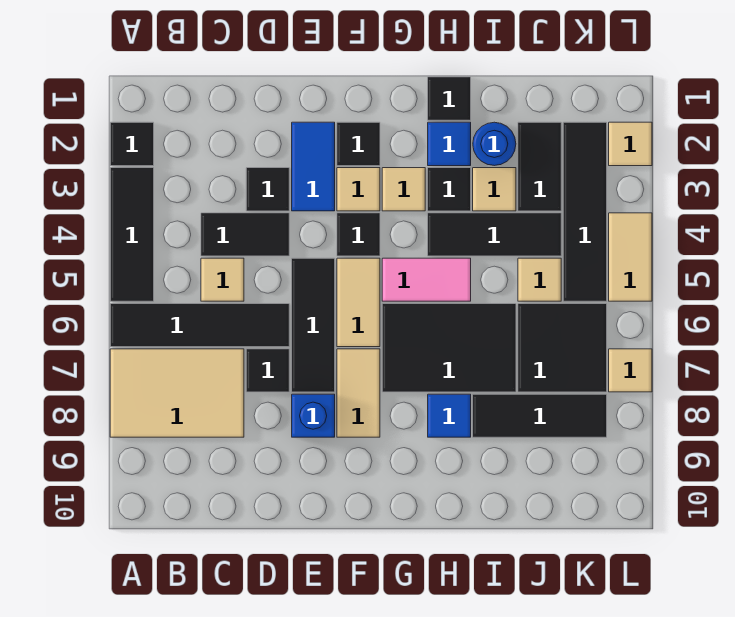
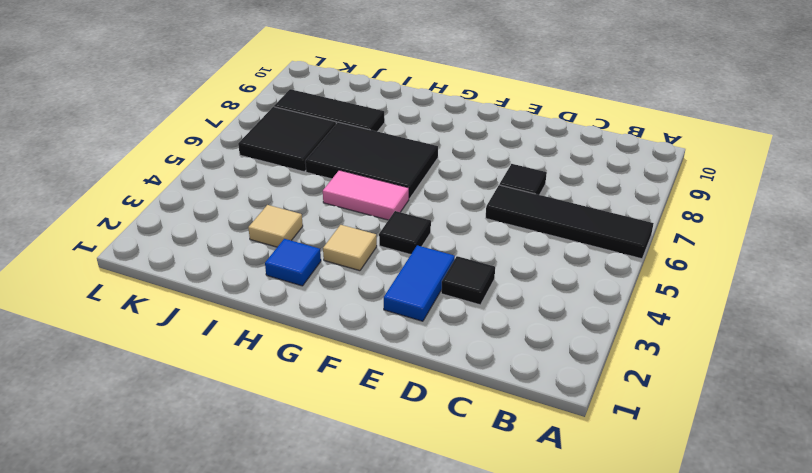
none -> black 1x1 tile [110,122,154,166]
none -> black 1x3 tile [110,168,154,301]
none -> tan 2x3 tile [110,349,244,437]
none -> black 1x2 tile [201,213,289,256]

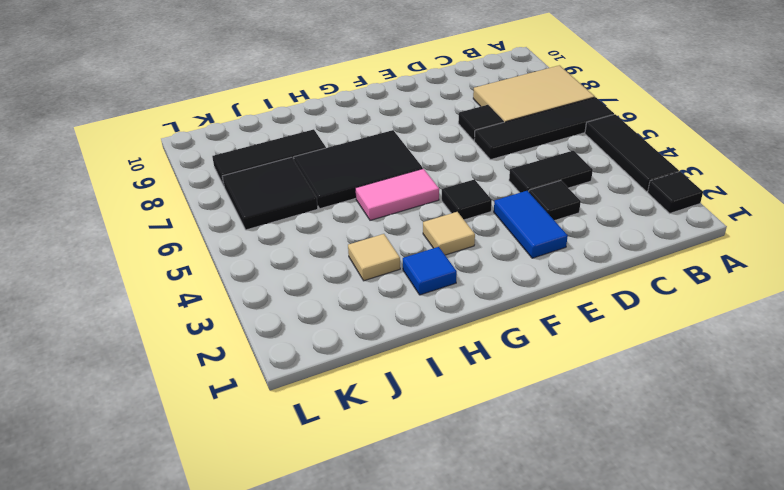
none -> tan 1x1 tile [201,258,244,301]
none -> black 1x3 tile [292,258,335,392]
none -> blue 1x1 brick [292,394,335,437]
none -> black 1x1 tile [337,122,380,166]

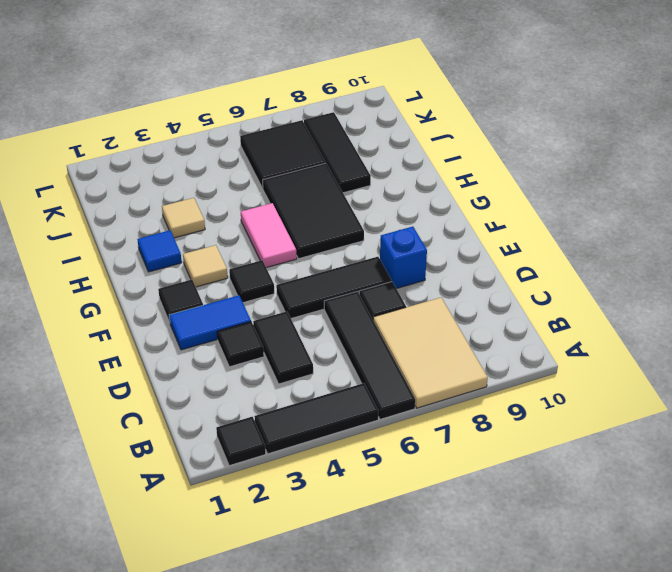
none -> tan 1x1 tile [201,258,244,301]
none -> tan 1x1 tile [337,168,380,211]
none -> tan 1x2 tile [337,258,380,347]
none -> tan 1x2 tile [337,349,380,437]

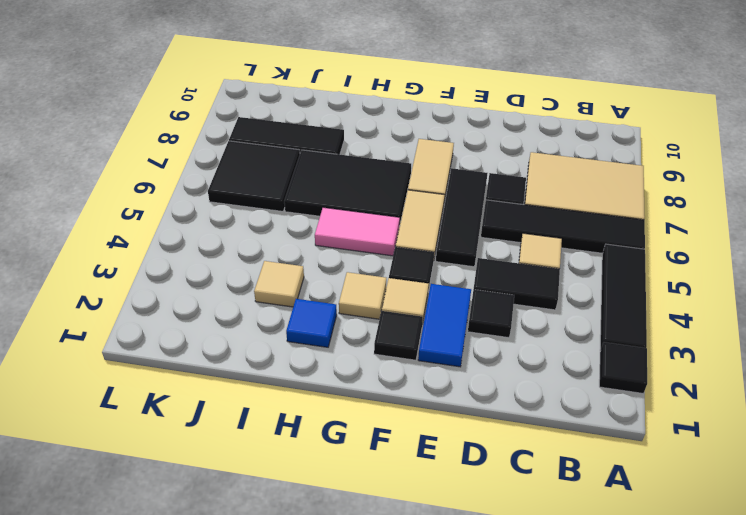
none -> blue 1x1 brick [292,394,335,437]
none -> black 1x1 tile [428,77,471,120]
none -> black 1x1 tile [428,168,471,211]
none -> black 1x3 tile [428,213,561,256]

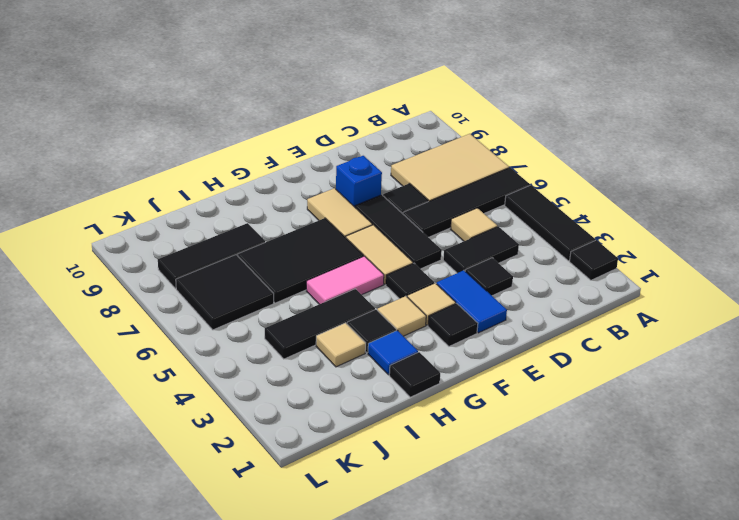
none -> blue 1x1 tile [428,394,471,437]
none -> blue 1x1 round brick [473,122,516,166]
none -> black 1x2 tile [518,122,561,211]
none -> tan 1x1 tile [518,258,561,301]

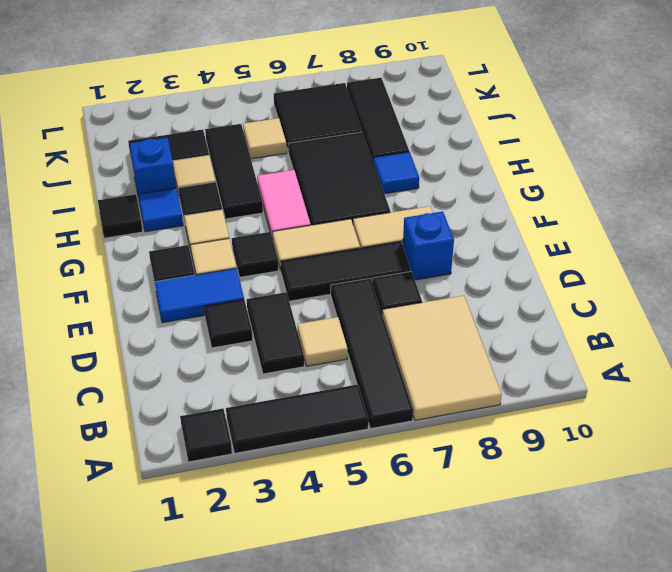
blue 1x1 brick [130,138,176,198] -> blue 1x1 round brick [473,122,516,166]
none -> black 1x4 tile [563,122,607,301]
none -> tan 1x1 tile [609,122,652,166]
none -> tan 1x2 tile [609,213,652,301]
none -> tan 1x1 tile [609,349,652,392]

